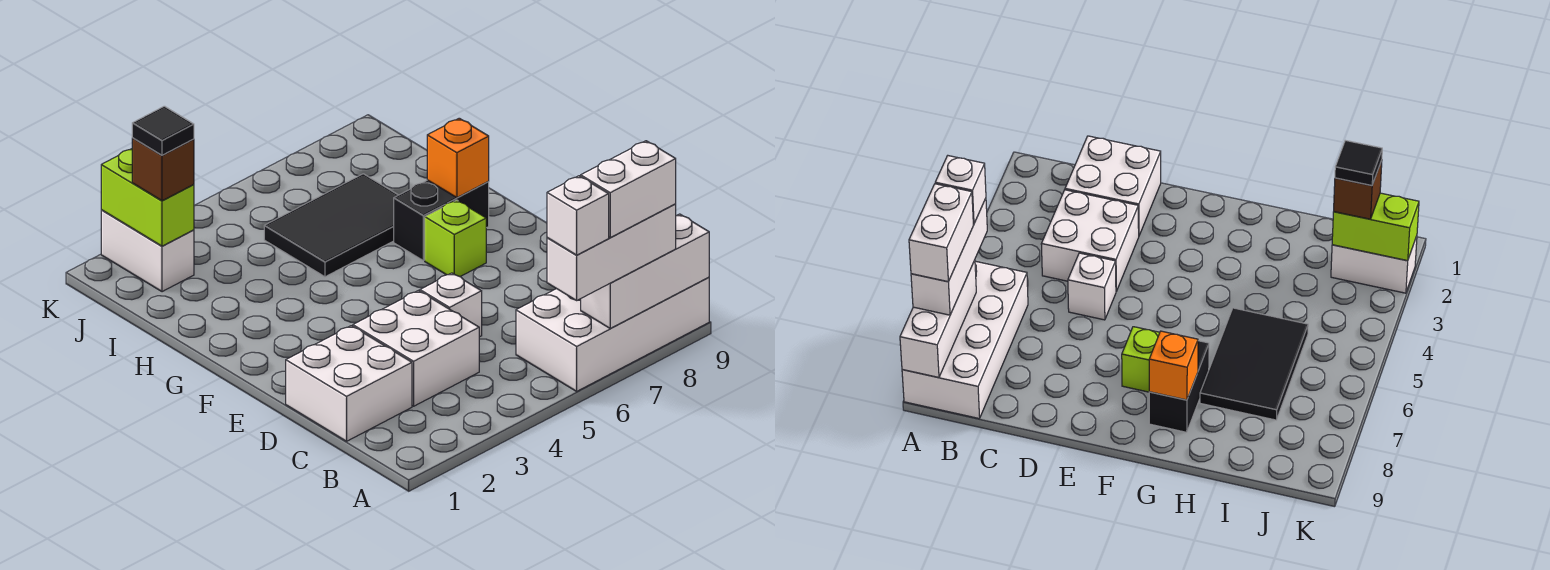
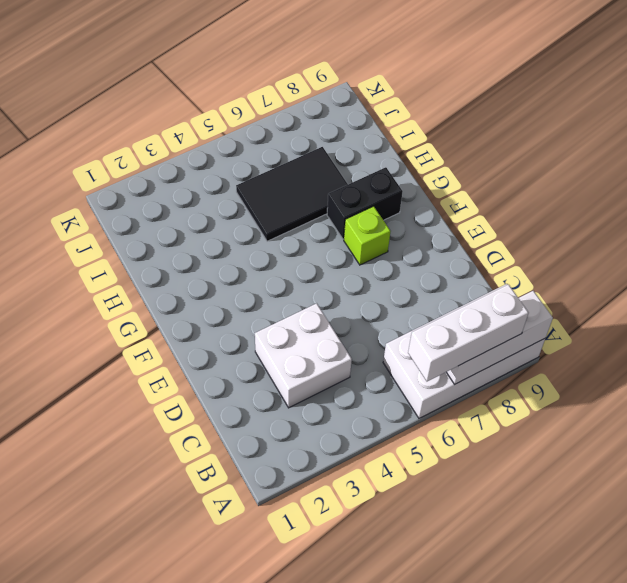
none -> white 2x2 brick [286,326,412,441]
none -> white 1x1 brick [420,273,482,337]
none -> white 1x2 brick [101,210,194,292]

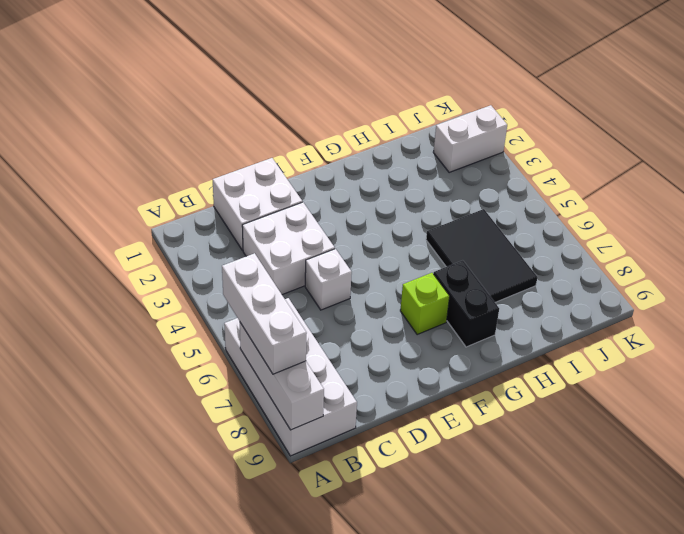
none -> orange 1x1 brick [427,118,489,198]
none -> lime 1x2 brick [101,149,194,246]
none -> brown 1x1 brick [132,138,194,201]

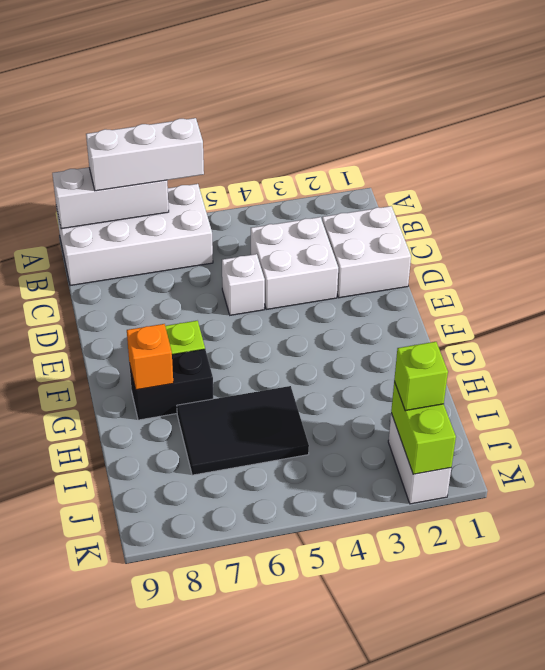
lime 1x1 brick [394,342,448,411] -> brown 1x1 brick [132,138,194,201]
none -> white 1x1 brick [547,176,609,255]
none -> white 1x2 brick [581,141,676,238]
none -> black 1x1 tile [132,106,194,155]

